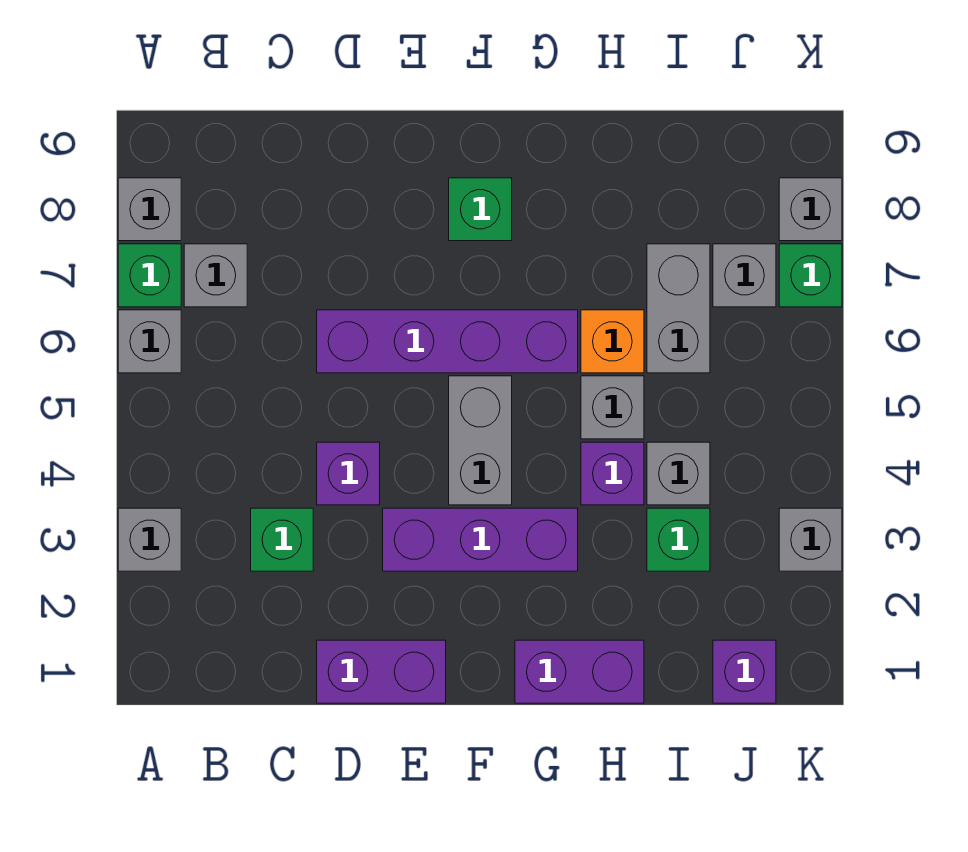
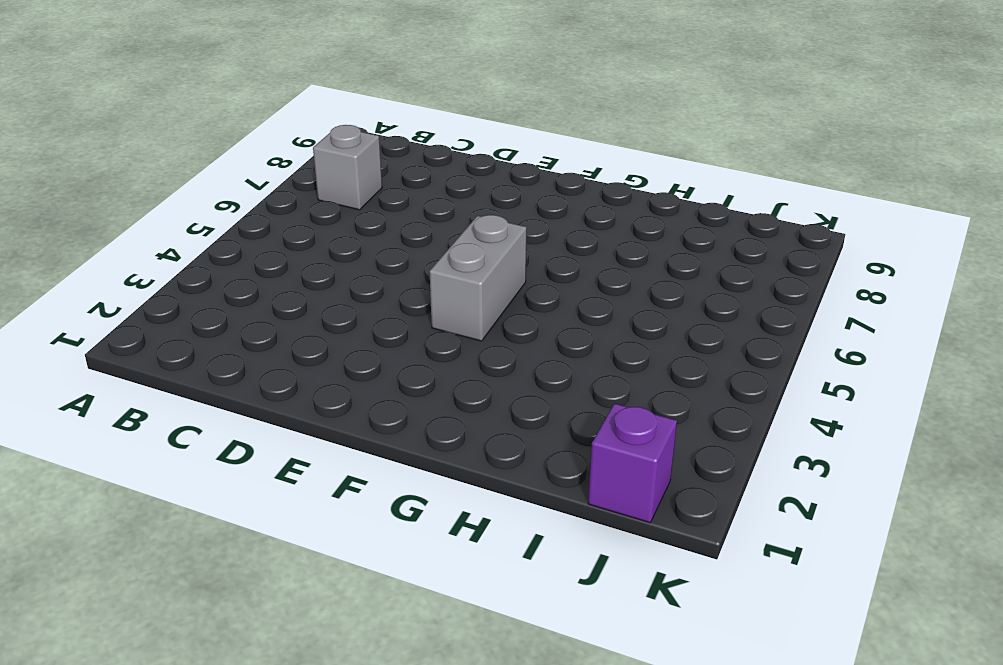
none -> grey 1x1 brick [118,508,181,571]
none -> grey 1x1 brick [118,310,181,373]
none -> green 1x1 brick [118,244,181,307]

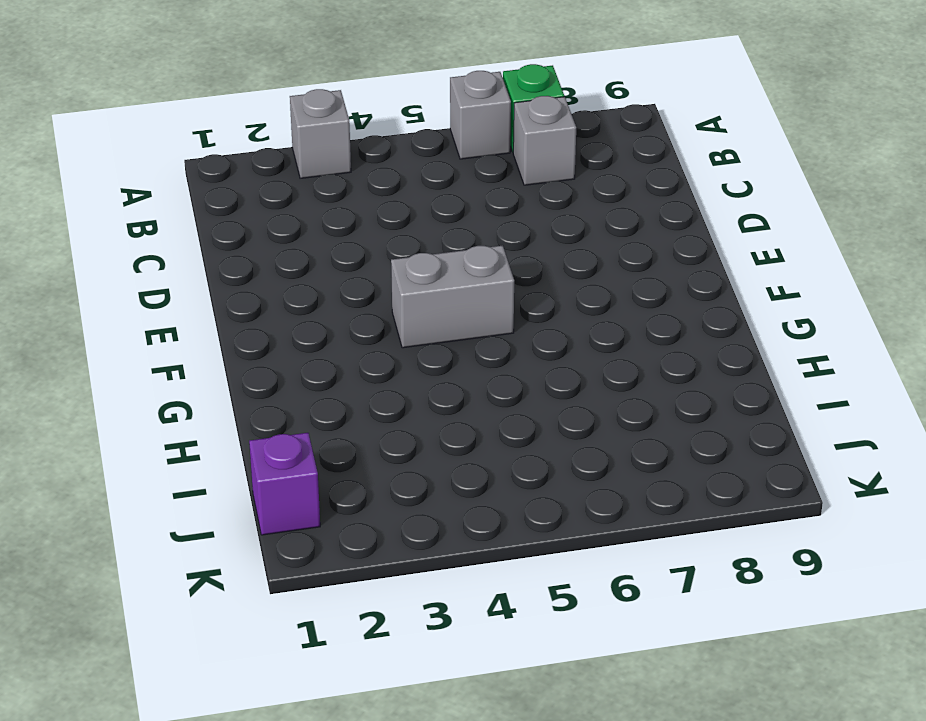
none -> grey 1x1 brick [118,178,181,241]
none -> green 1x1 brick [251,508,313,571]
none -> purple 1x2 brick [317,640,446,703]

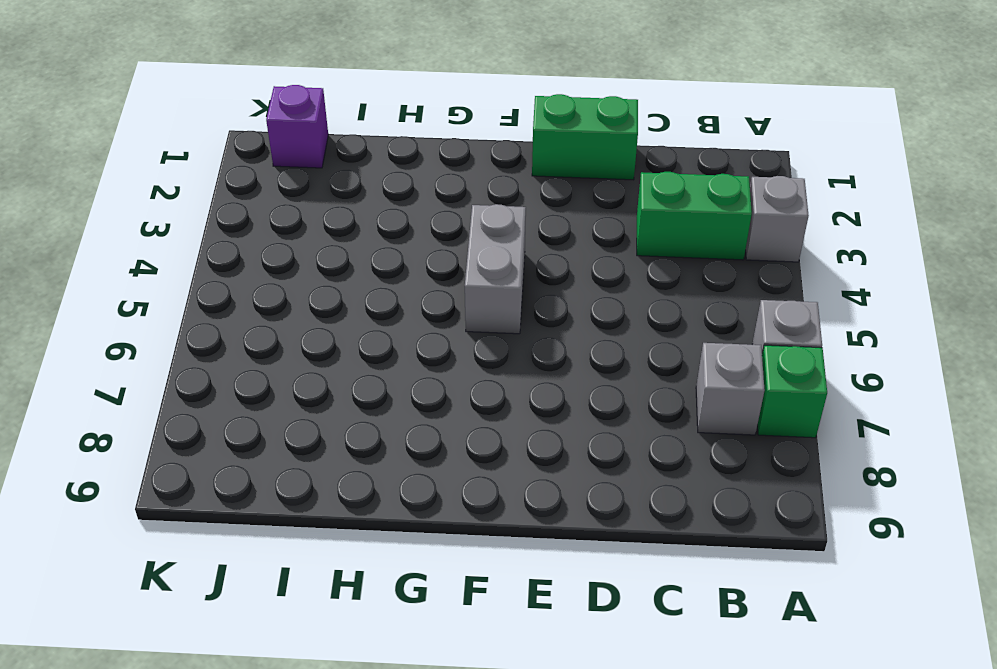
green 1x2 brick [637,172,752,260] -> green 1x1 brick [251,508,313,571]
green 1x2 brick [532,94,638,180] -> purple 1x2 brick [317,640,446,703]
none -> grey 1x1 brick [118,178,181,241]
none -> purple 1x1 brick [317,442,380,505]
none -> purple 1x4 brick [317,310,578,373]

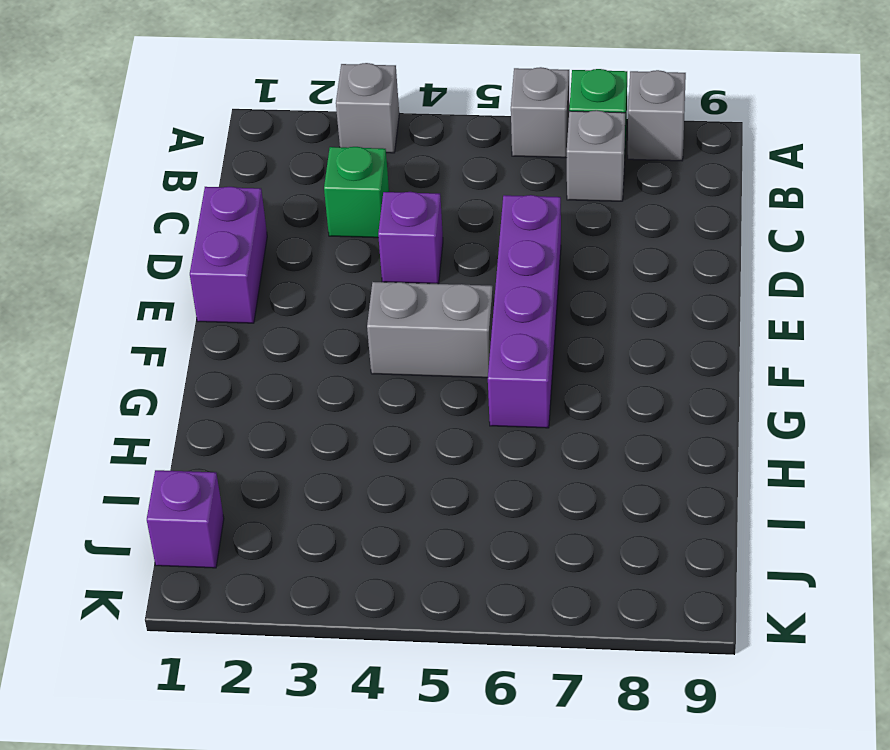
none -> purple 1x3 brick [383,508,578,571]
none -> green 1x1 brick [449,178,512,241]
none -> purple 1x2 brick [515,640,644,703]

